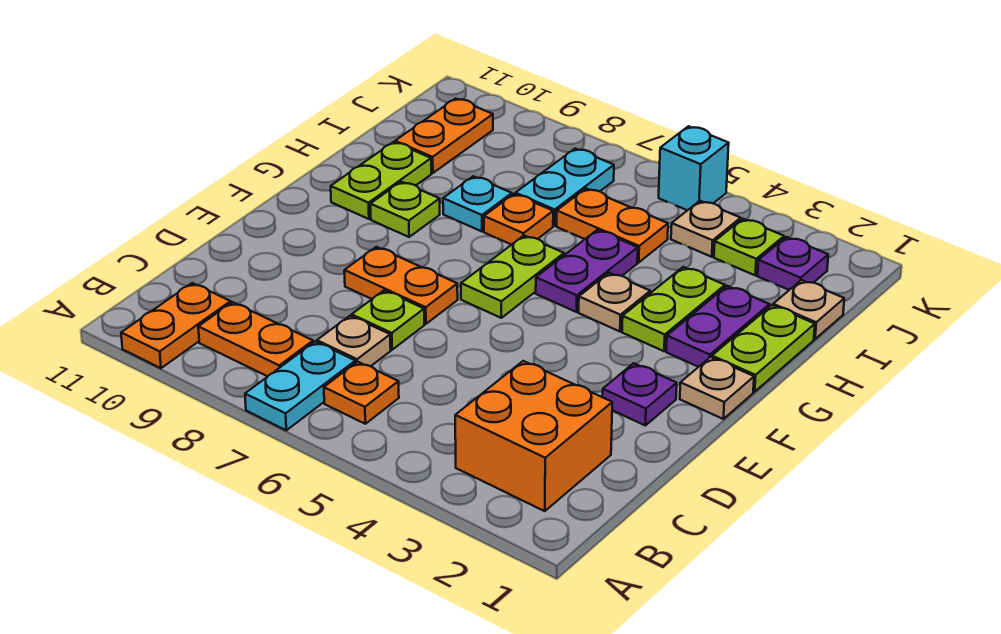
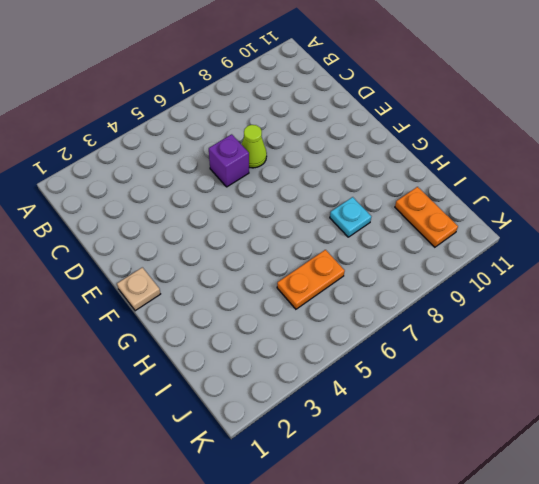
purple 1x1 brick [209,134,249,187] -> none
lime 1x1 cone [241,125,267,168] -> lime 1x1 plate [352,290,424,350]
none -> cyan 1x2 plate [245,342,356,430]
none -> orange 1x2 plate [121,283,231,368]
none -> orange 2x2 brick [455,361,612,511]

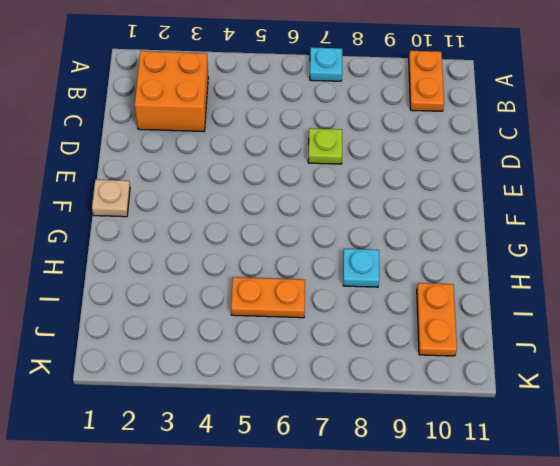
cyan 1x1 plate [310,47,342,81] -> cyan 1x2 plate [245,342,356,430]
none -> orange 1x1 plate [324,362,399,424]
none -> orange 1x2 plate [198,302,313,376]
none -> tan 1x1 plate [317,316,391,366]

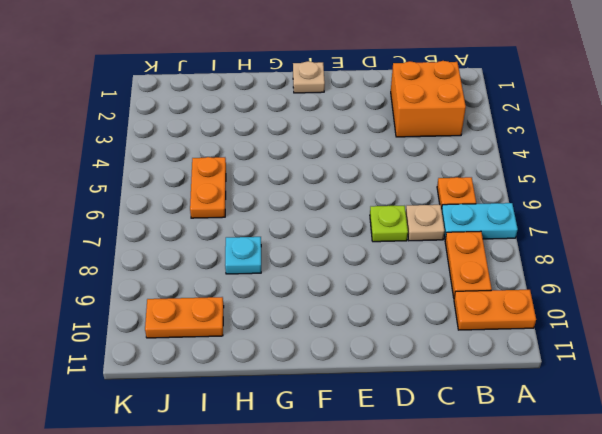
none -> purple 1x1 plate [603,363,677,425]
none -> orange 1x2 plate [344,247,458,324]
none -> lime 1x2 plate [461,236,564,318]

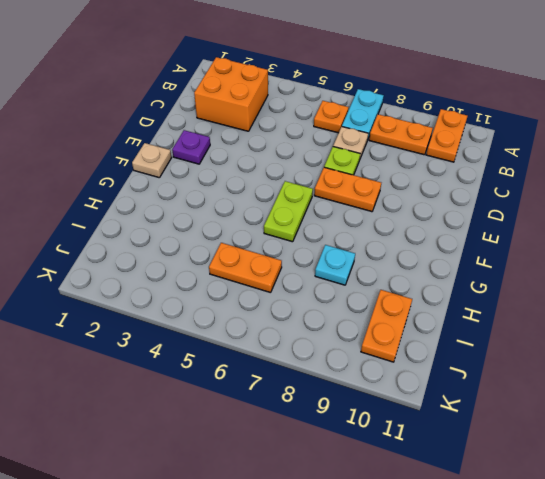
none -> lime 1x2 plate [712,305,815,392]
none -> purple 1x2 plate [666,286,770,367]
none -> lime 1x2 plate [622,267,725,351]

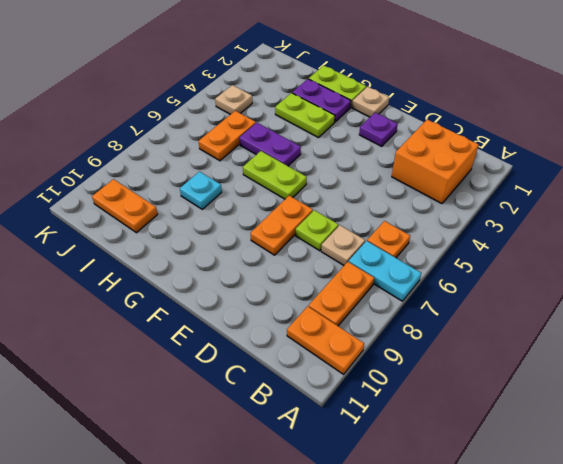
none -> tan 1x1 plate [579,273,650,331]
none -> lime 1x1 plate [370,182,440,237]
none -> lime 1x2 plate [331,142,431,219]

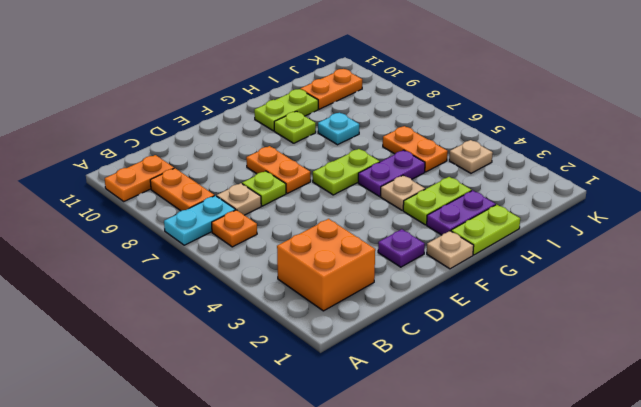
none -> orange 1x1 plate [484,194,553,245]
none -> tan 1x1 plate [773,280,844,339]
none -> cyan 1x2 plate [515,149,614,226]

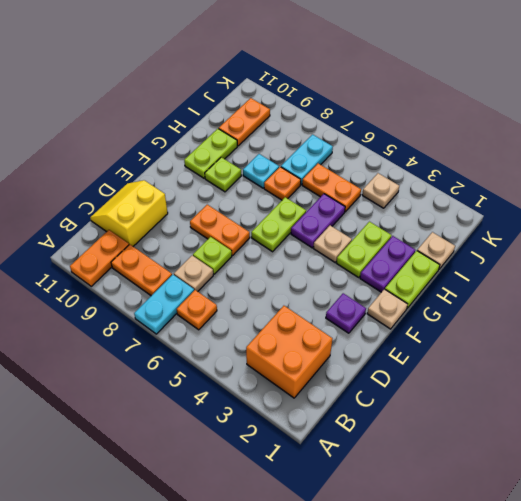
yellow 2x2 slope [90,180,168,246] -> none
none -> purple 1x1 plate [758,237,828,290]
none -> lime 1x1 plate [714,219,784,275]
none -> cyan 1x1 brick [659,126,729,210]

